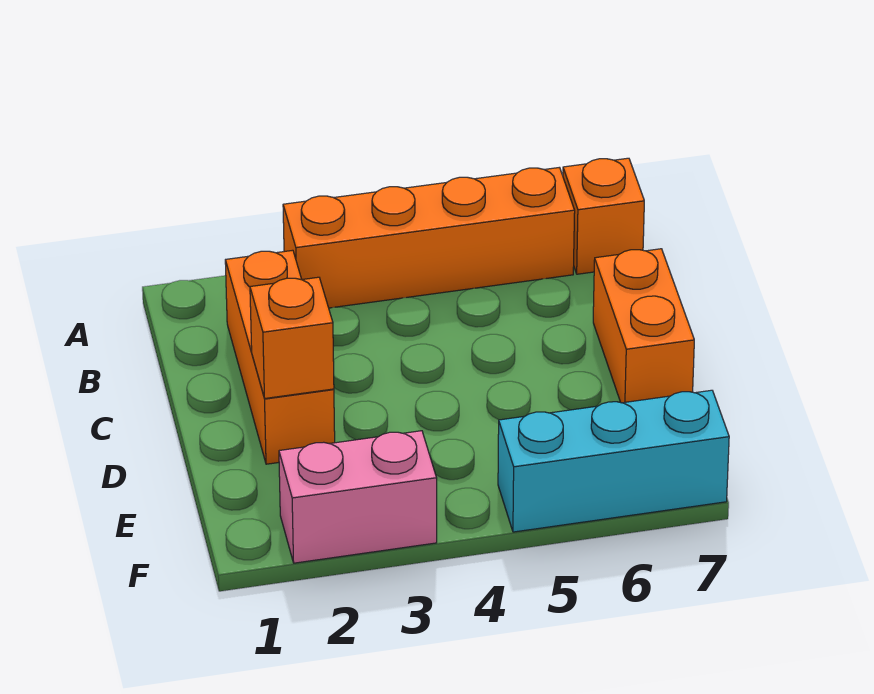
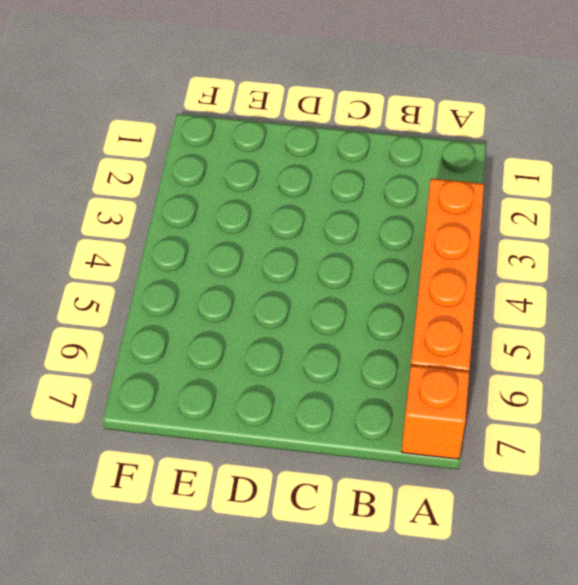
none -> orange 1x3 brick [225,250,335,464]
none -> orange 1x2 brick [593,249,694,403]

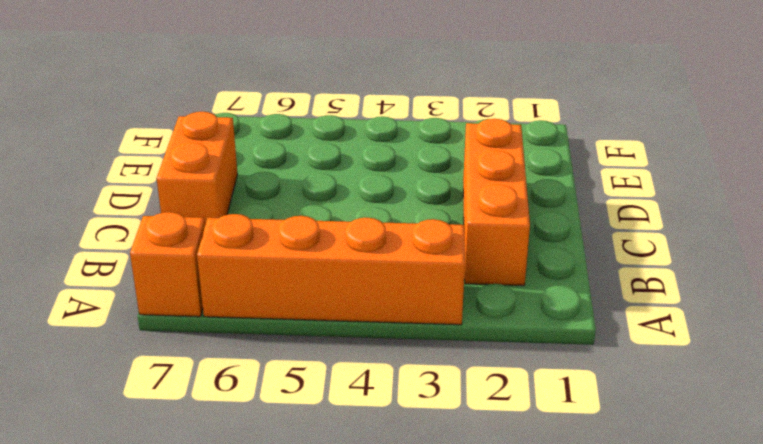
none -> pink 1x2 brick [279,431,437,563]
none -> cyan 1x3 brick [498,390,729,532]

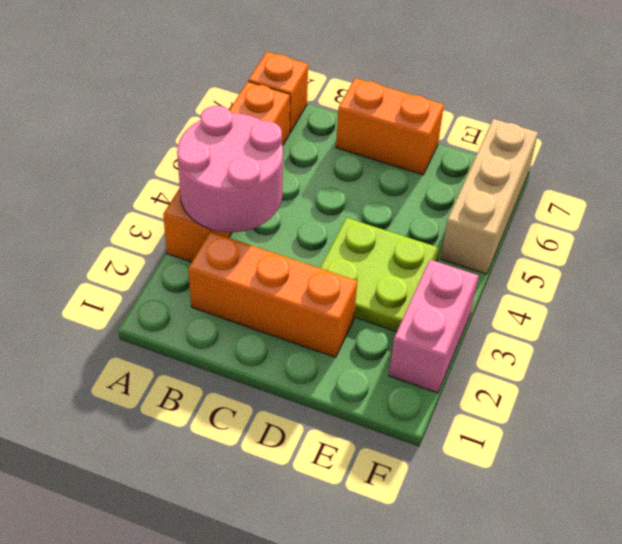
pink 2x2 round brick [177,106,283,232] -> none
lime 2x2 plate [320,218,440,332] -> none
tan 1x3 brick [441,119,538,274] -> cyan 1x3 brick [498,390,729,532]
none -> orange 1x1 brick [250,277,334,398]

